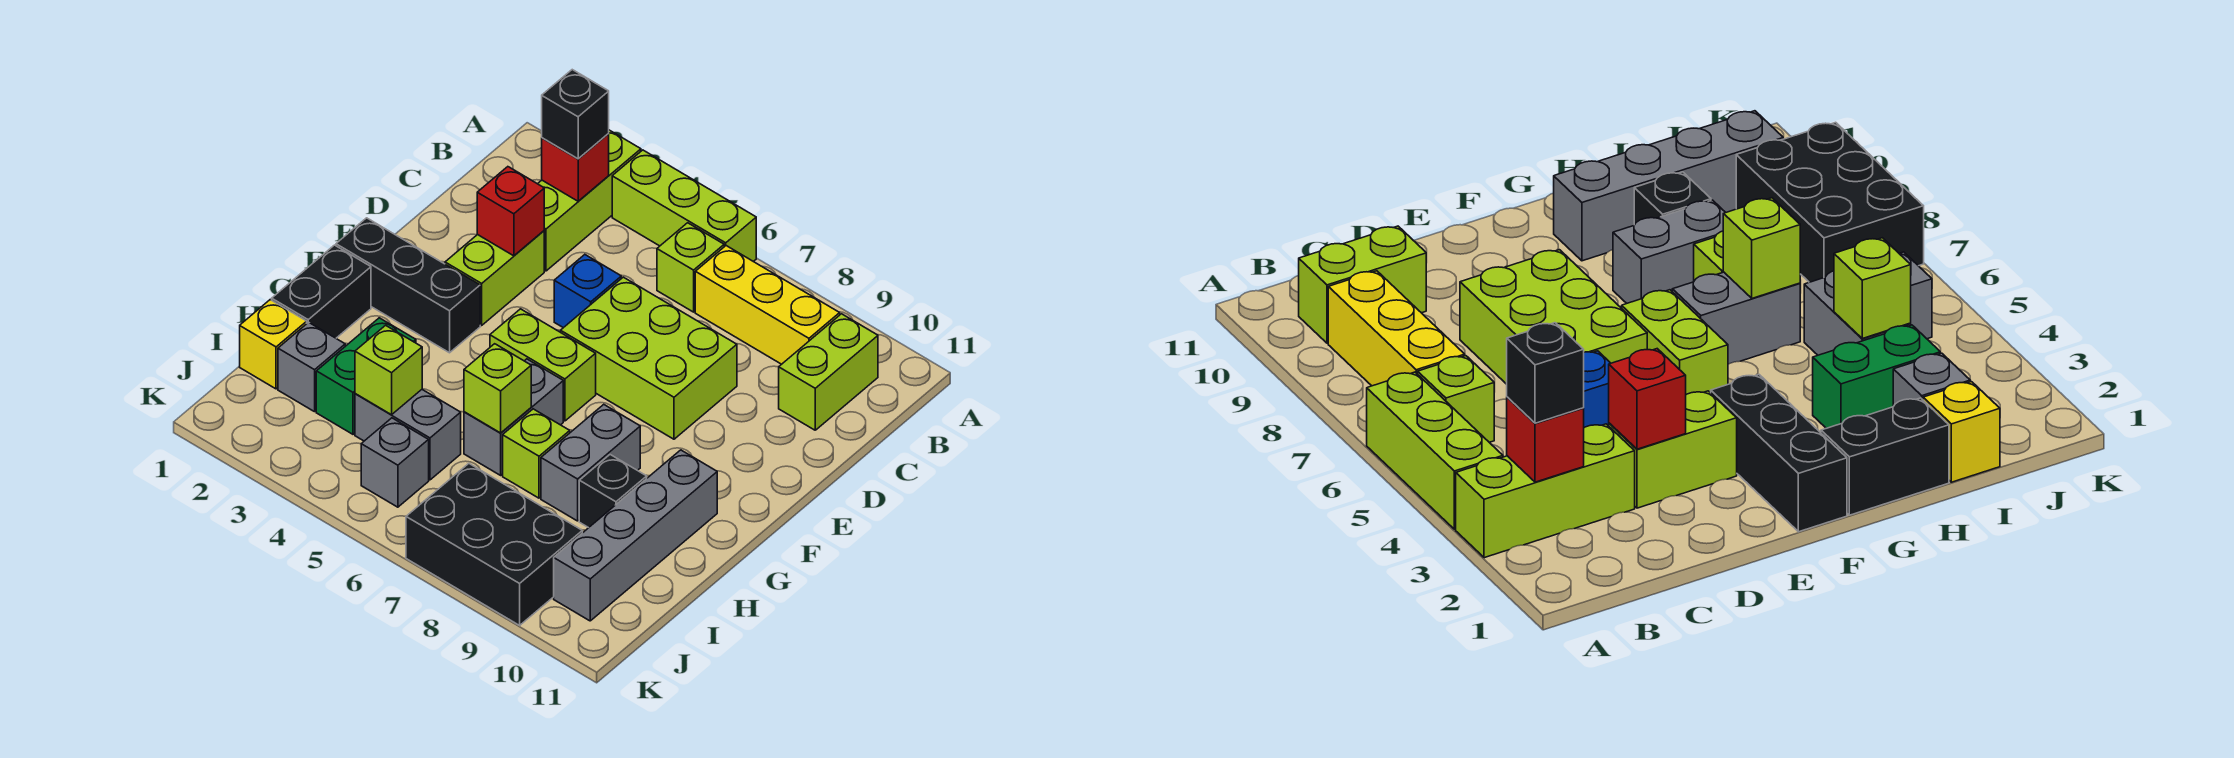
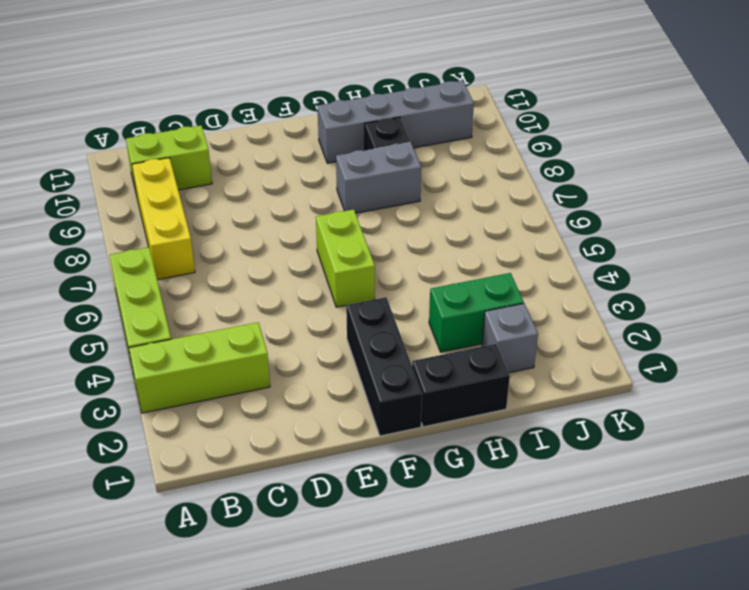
none -> lime 1x1 brick [657,223,724,312]
none -> lime 1x2 brick [445,231,544,325]
none -> blue 1x1 brick [554,255,621,328]

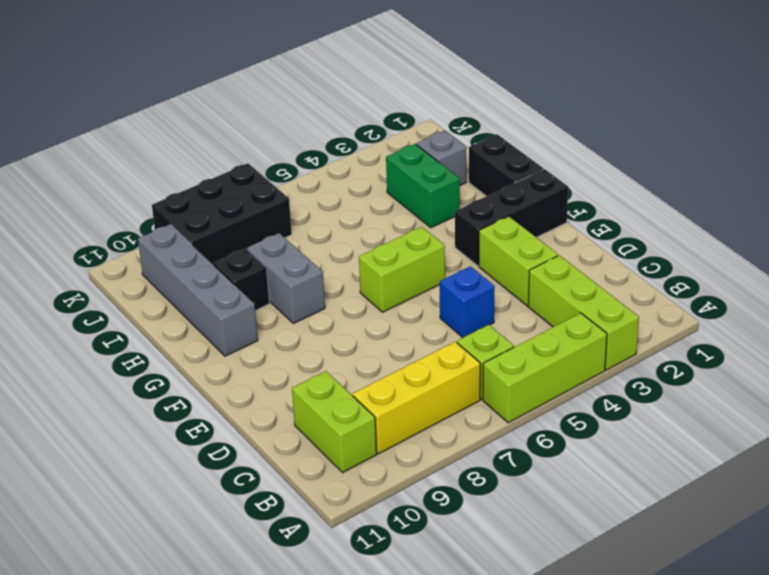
none -> lime 2x3 brick [561,277,737,439]
none -> grey 1x2 brick [464,359,563,475]
none -> lime 1x1 brick [503,409,570,498]

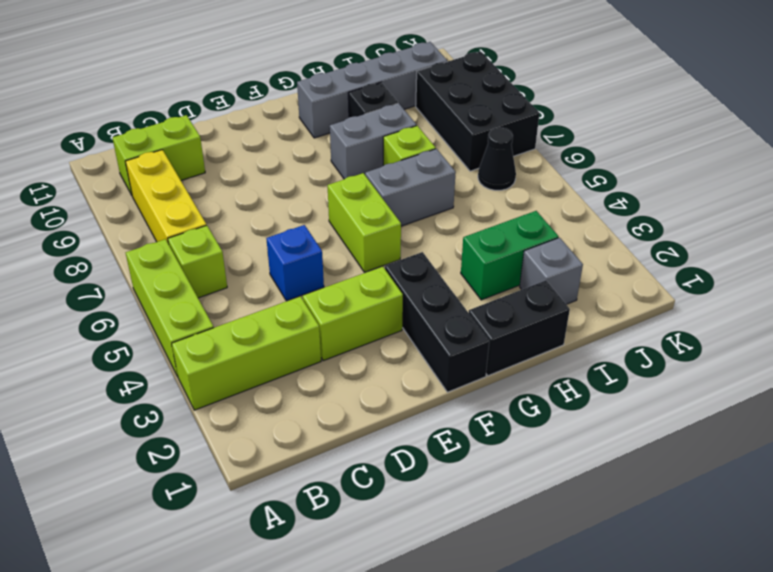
black 1x1 cone [478,127,516,190] -> none
none -> lime 2x3 brick [561,277,737,439]
none -> yellow 1x1 brick [240,300,307,389]
none -> grey 1x2 brick [355,390,461,480]

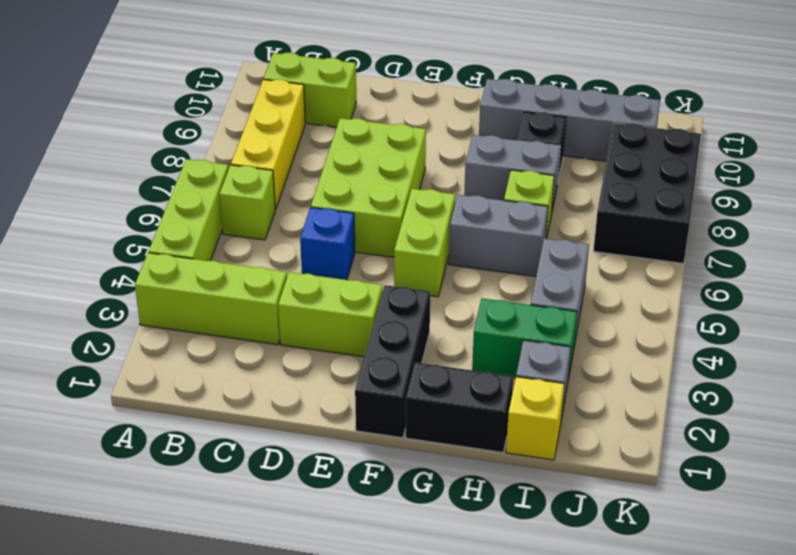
none -> grey 1x1 brick [361,418,429,507]
none -> red 1x1 brick [542,134,609,201]
none -> red 1x1 brick [477,167,544,256]

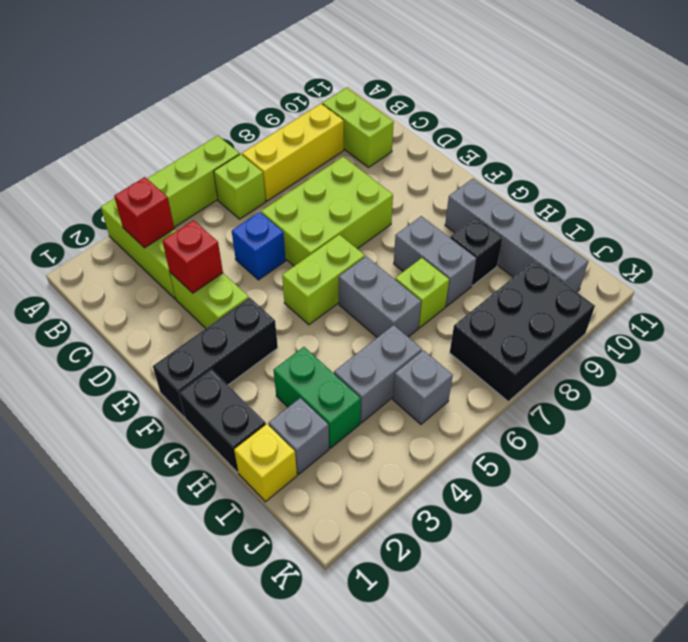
none -> lime 1x1 brick [464,344,531,433]
none -> lime 1x1 brick [355,325,422,415]
none -> black 1x1 brick [542,70,609,159]

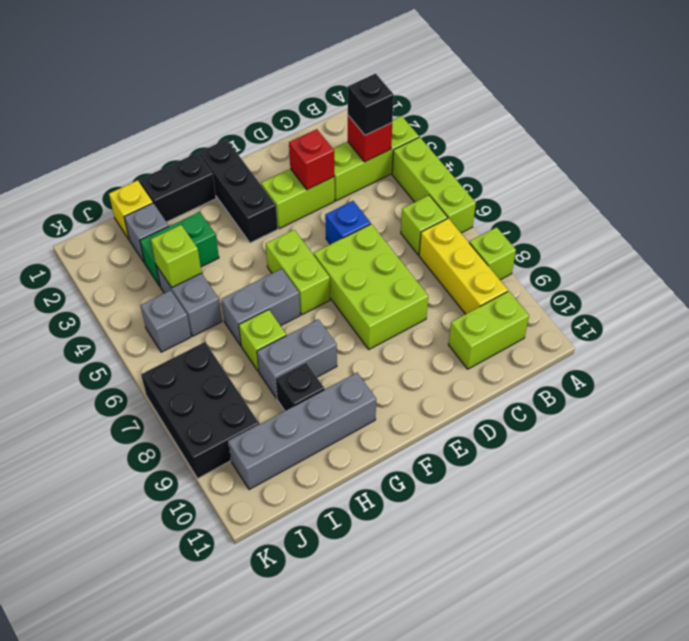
lime 1x1 brick [469,227,516,280] -> lime 1x1 brick moved to [464,344,531,433]

